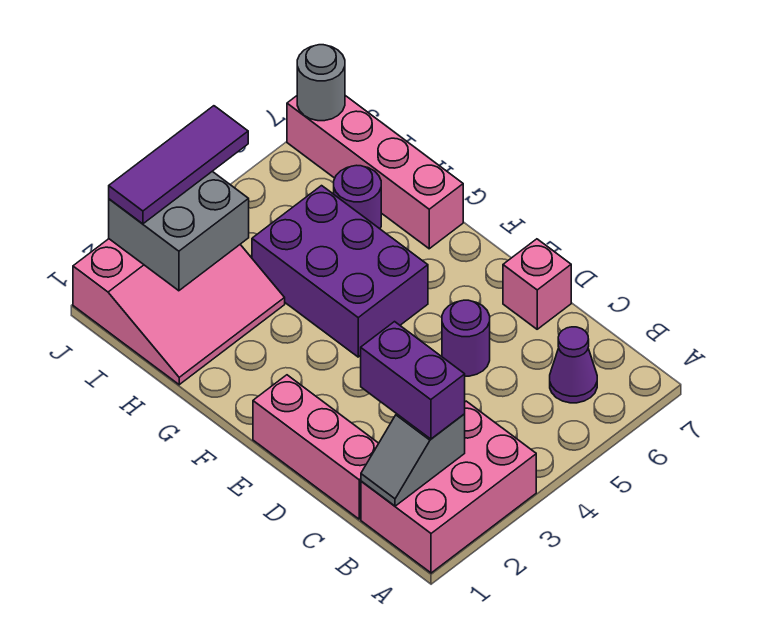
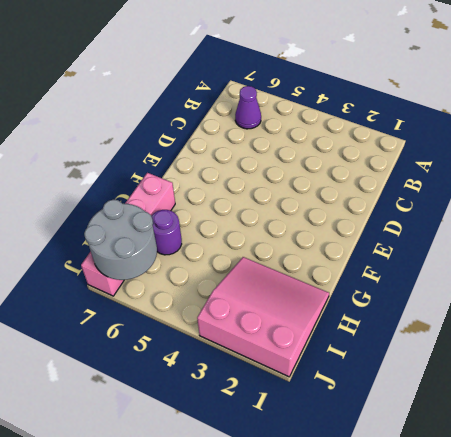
grey 2x2 round brick [84,199,157,280] -> grey 1x1 round brick [297,45,345,121]
none -> pink 2x3 brick [361,401,536,573]
none -> pink 1x3 brick [253,375,379,519]
none -> purple 1x1 round brick [442,300,490,376]

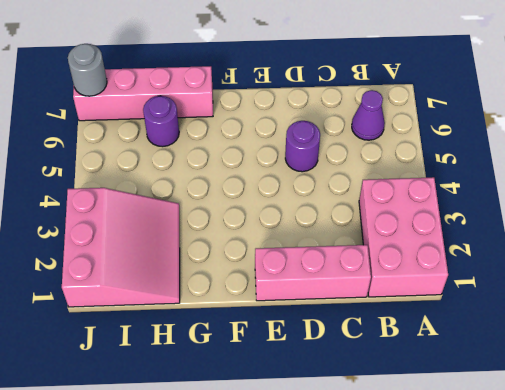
none -> pink 1x1 brick [503,239,571,329]
none -> purple 2x3 brick [252,186,428,357]
none -> grey 1x2 slope [361,414,465,506]

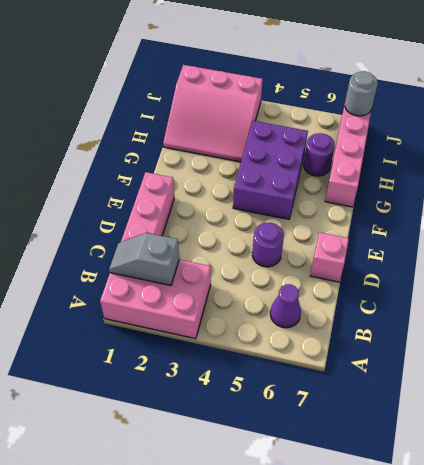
none -> grey 2x2 brick [109,171,249,291]
none -> purple 1x2 brick [361,322,465,439]
none -> purple 1x3 tile [109,106,248,224]

